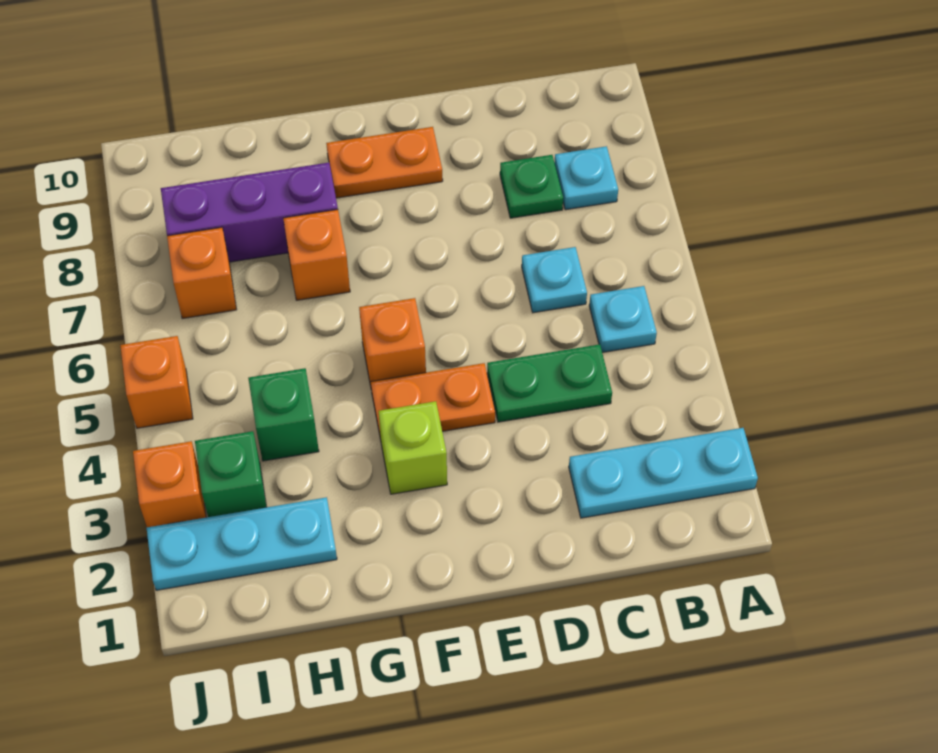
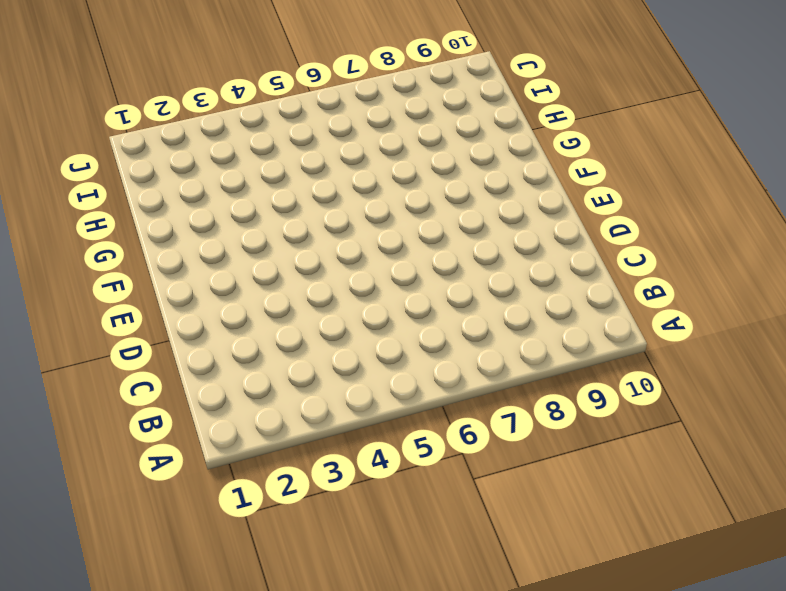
none -> cyan 1x3 plate [569,428,758,518]
none -> cyan 1x1 plate [589,286,657,353]
none -> cyan 1x1 plate [554,146,618,210]

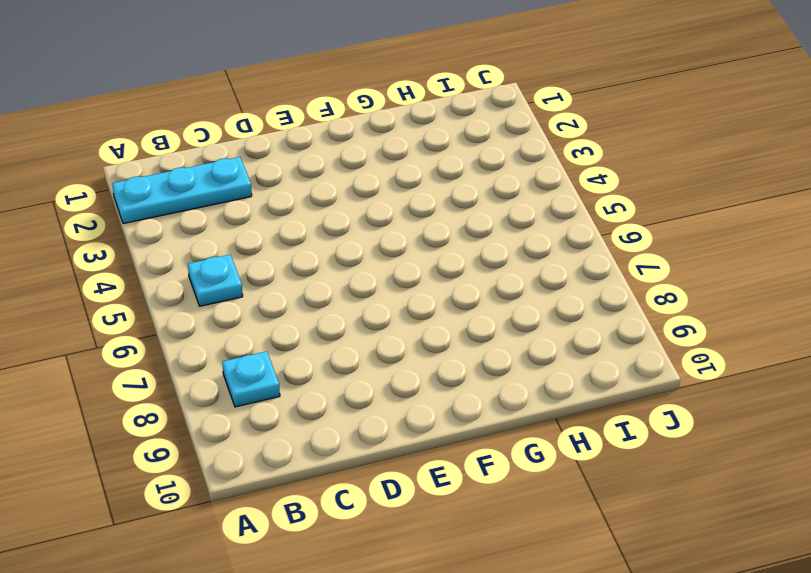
none -> green 1x2 plate [487,344,612,422]
none -> cyan 1x1 plate [522,247,587,313]
none -> green 1x1 plate [500,155,563,218]

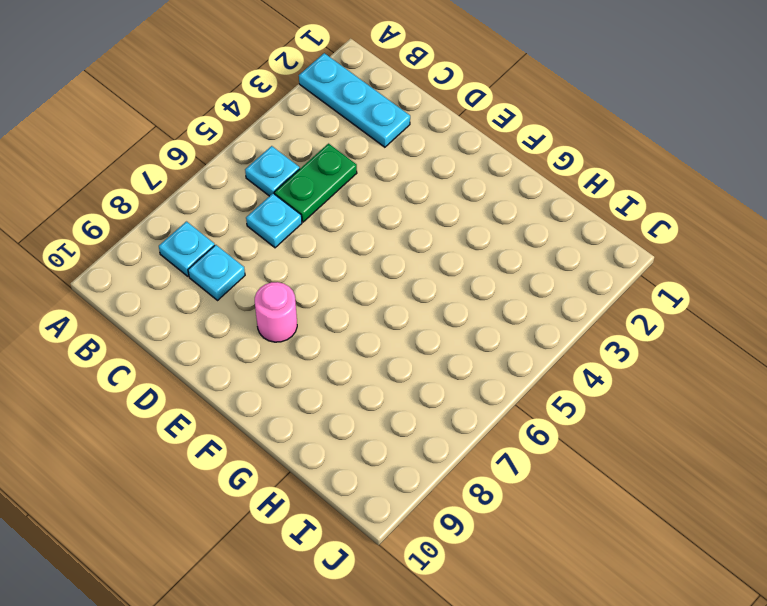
green 1x2 plate [274,144,357,222] -> green 1x2 plate turned to [487,344,612,422]
cyan 1x1 plate [188,245,245,300] -> green 1x1 plate [500,155,563,218]
pink 1x1 round brick [255,282,297,342] -> none
none -> orange 1x2 plate [371,363,495,440]
none -> orange 1x2 plate [326,127,443,198]
none -> lime 1x1 brick [379,401,447,494]

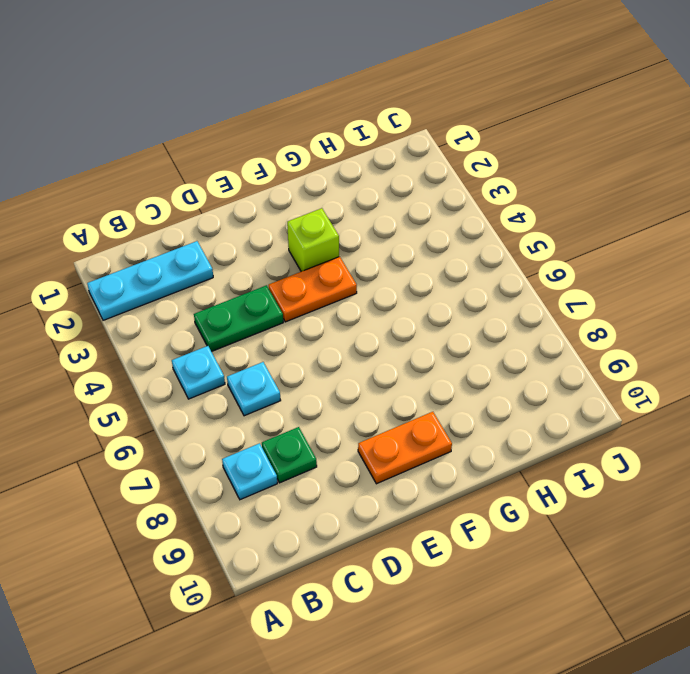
none -> orange 1x1 brick [359,298,426,386]
none -> orange 1x1 brick [283,210,350,300]
none -> purple 1x3 brick [161,163,338,262]

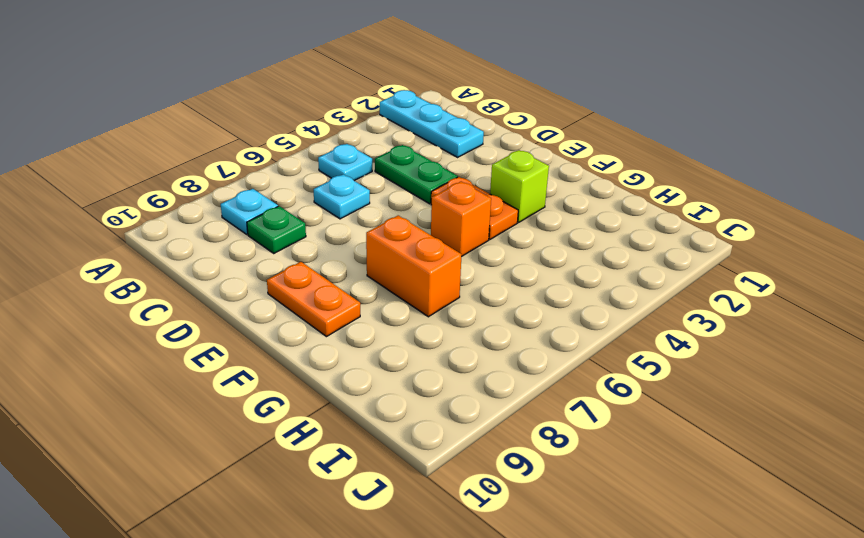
orange 1x2 brick [366,215,462,317] -> orange 1x1 brick [283,210,350,300]
none -> purple 1x3 brick [161,163,338,262]
none -> cyan 1x3 plate [147,497,337,590]
none -> green 1x1 brick [248,368,319,461]

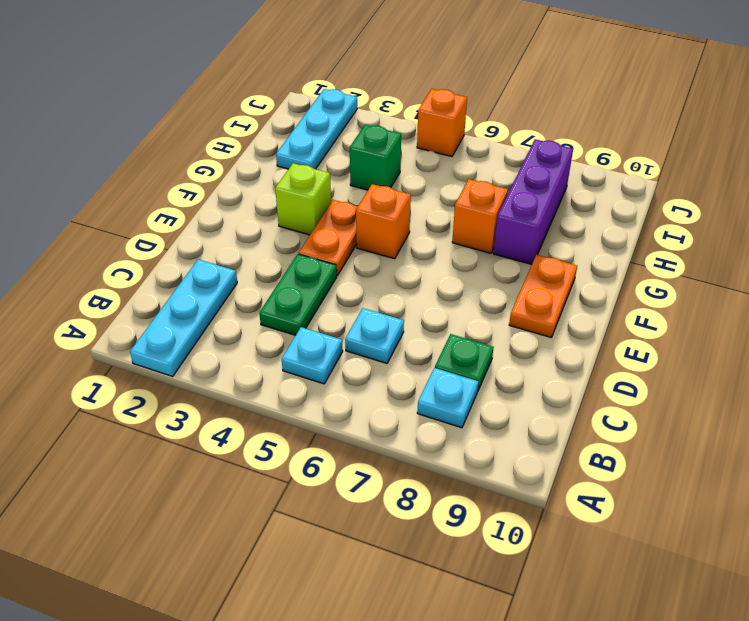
none -> green 1x1 brick [195,431,266,517]
none -> orange 1x1 brick [167,227,237,319]
none -> orange 1x1 brick [133,441,206,527]

